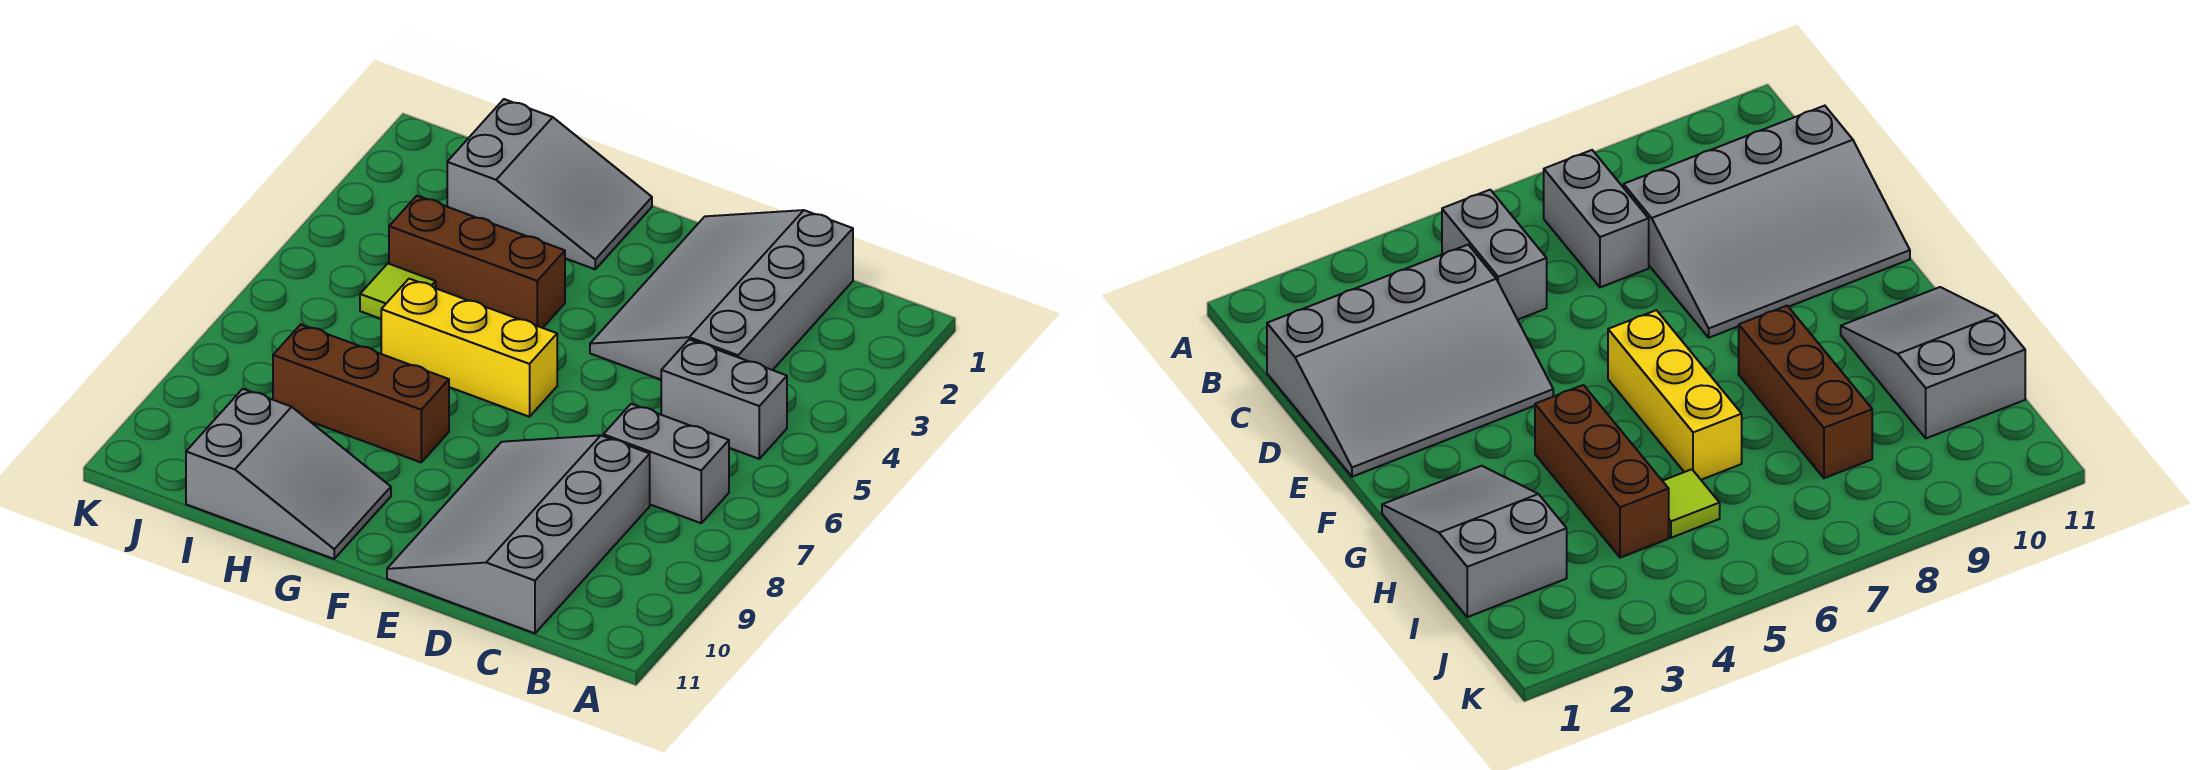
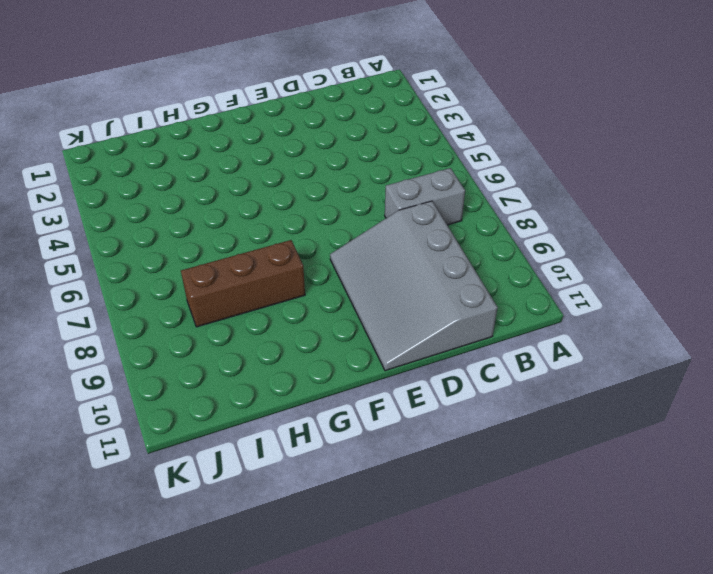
none -> grey 1x2 brick [661,339,787,459]
none -> grey 3x4 slope [590,210,853,380]

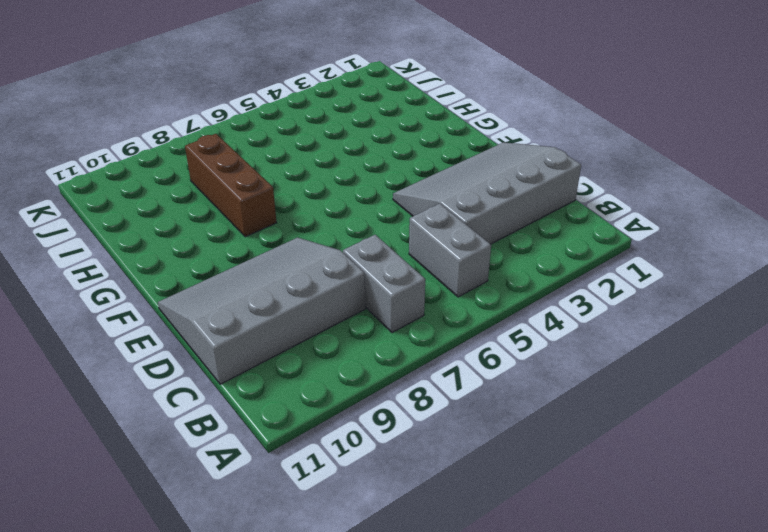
none -> yellow 1x3 brick [381,279,557,417]
none -> grey 2x3 slope [447,99,652,269]

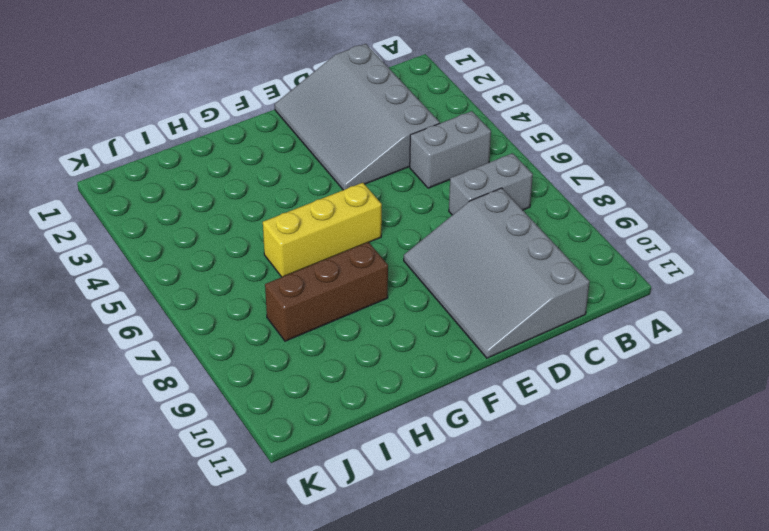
none -> grey 2x3 slope [447,99,652,269]
none -> brown 1x3 brick [389,196,565,328]

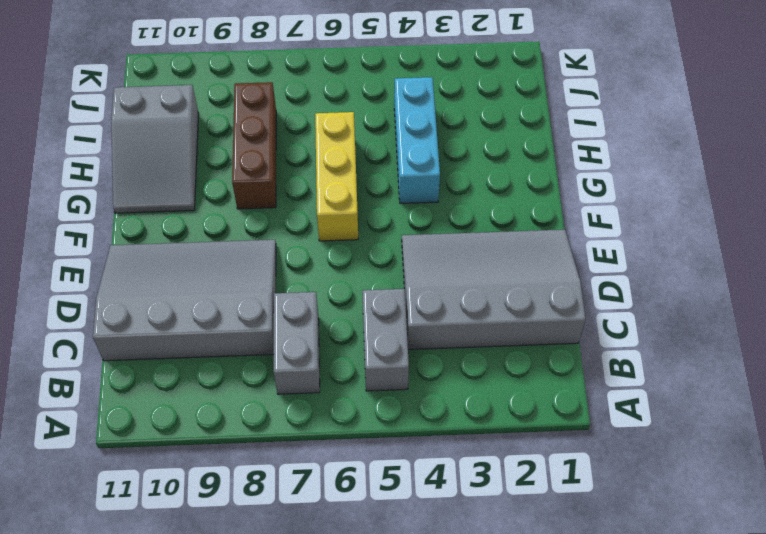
cyan 1x3 brick [394,77,440,203] -> brown 1x3 brick [389,196,565,328]
none -> grey 2x3 slope [447,99,652,269]
none -> lime 1x1 tile [360,264,436,319]

